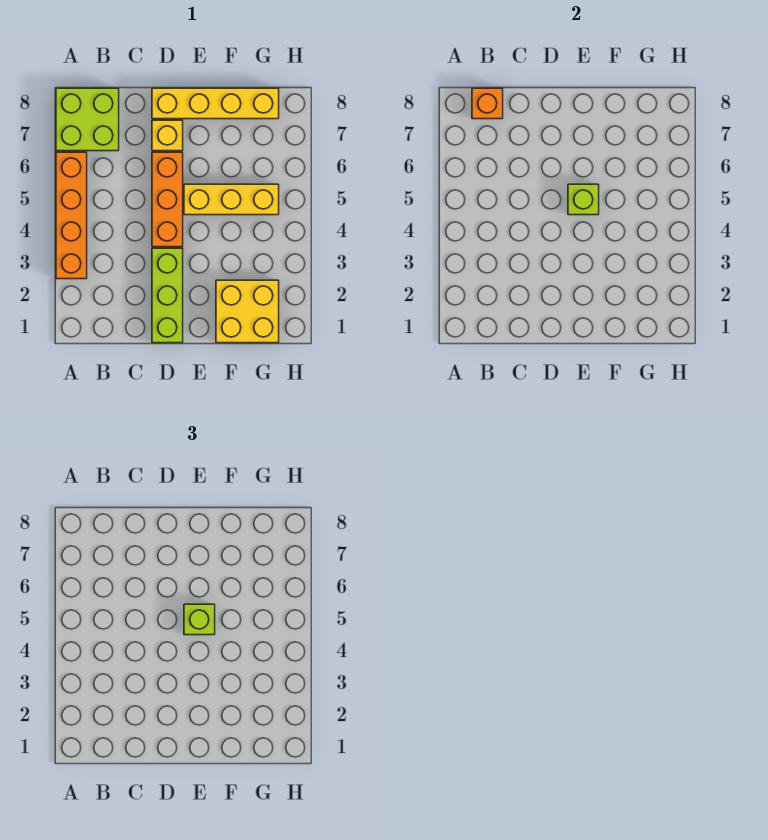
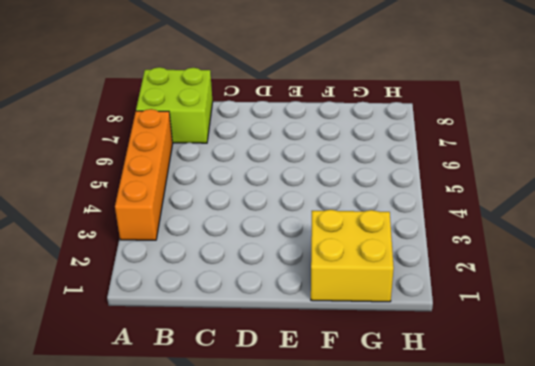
none -> lime 1x3 brick [152,248,183,343]
none -> orange 1x3 brick [152,152,183,247]

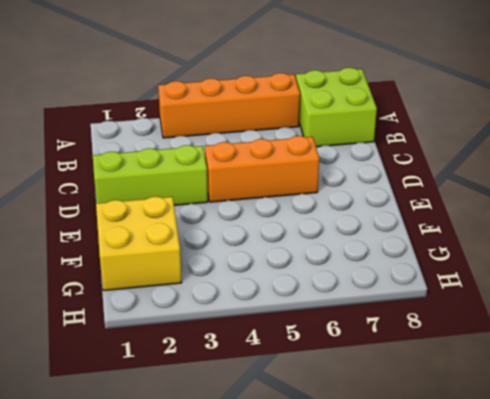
none -> yellow 1x1 brick [152,120,183,151]
none -> yellow 1x4 brick [152,88,279,119]

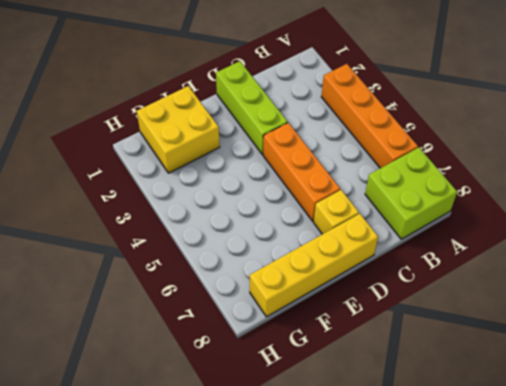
none -> yellow 1x3 brick [184,184,279,215]
none -> orange 1x1 brick [472,88,503,119]

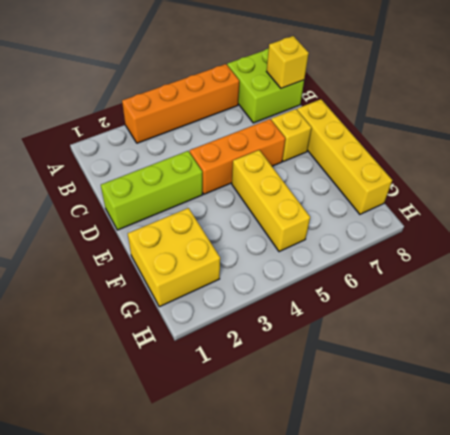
yellow 1x1 brick [267,36,309,88] -> orange 1x1 brick [472,88,503,119]
none -> lime 1x1 brick [568,184,599,215]
none -> lime 1x1 brick [184,604,215,635]

